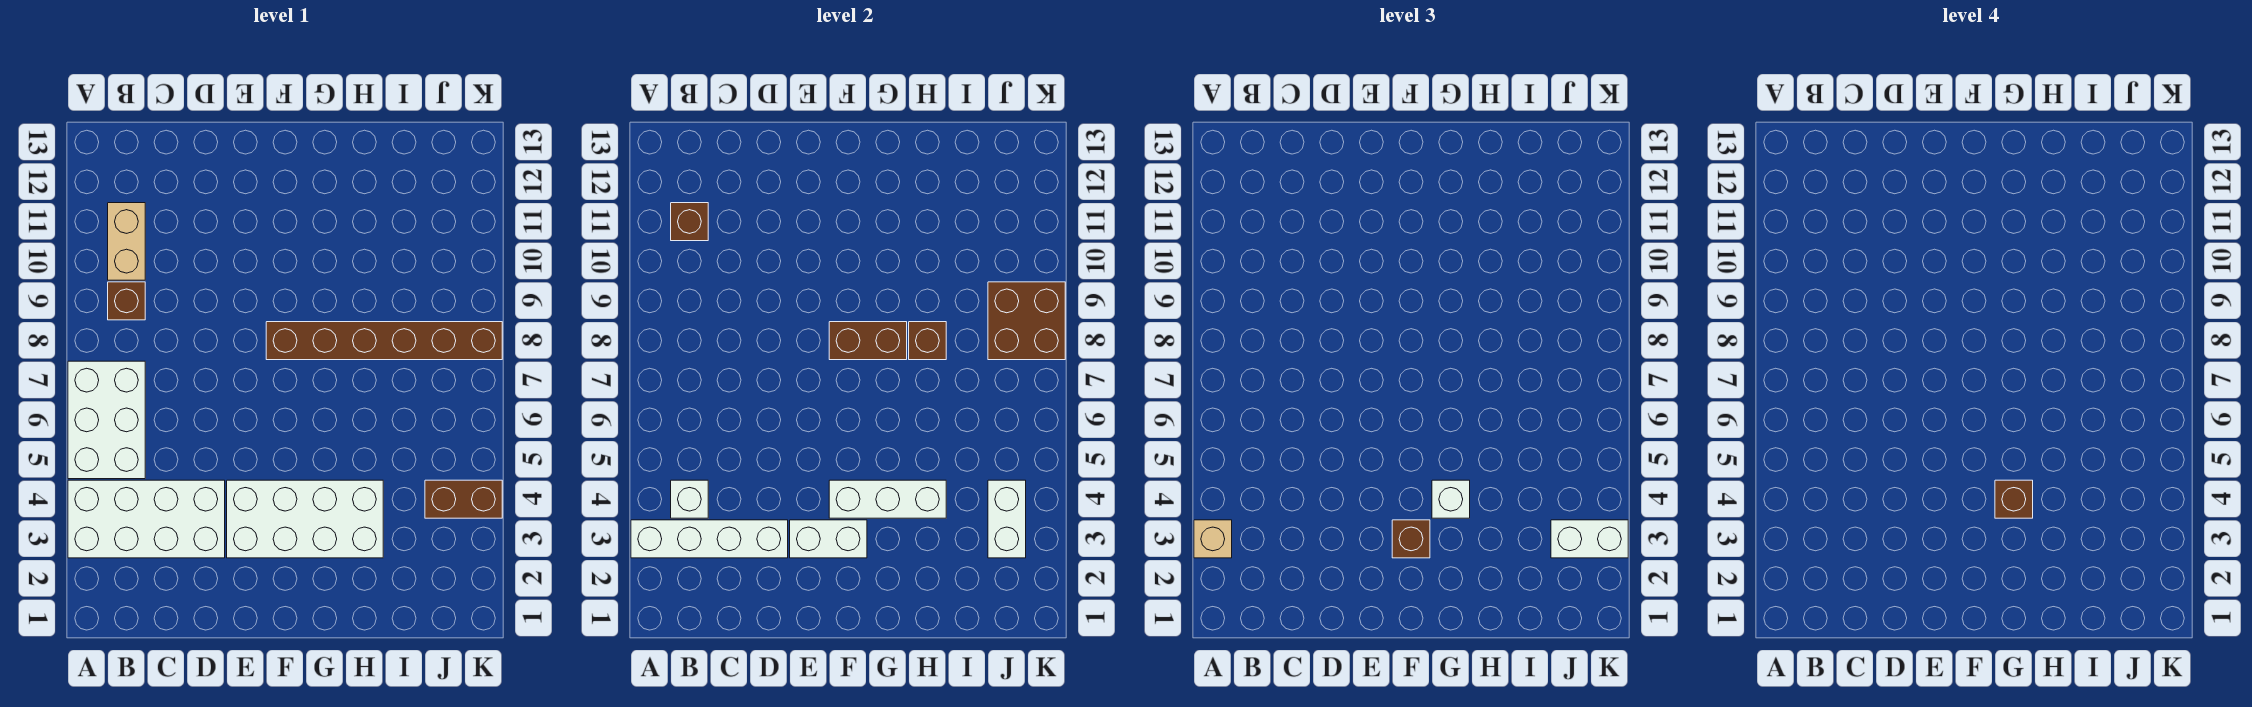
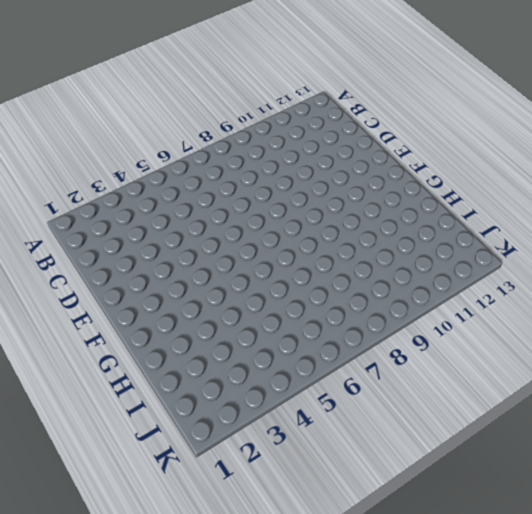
none -> white 2x4 brick [68,480,225,558]
none -> white 2x3 brick [68,361,145,479]
none -> brown 1x1 brick [108,282,145,320]

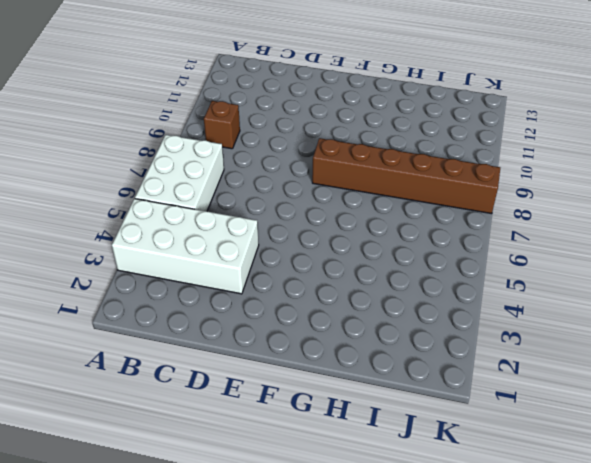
none -> tan 1x2 brick [108,203,145,280]
none -> white 2x4 brick [227,480,383,558]
none -> brown 1x2 brick [425,480,502,518]

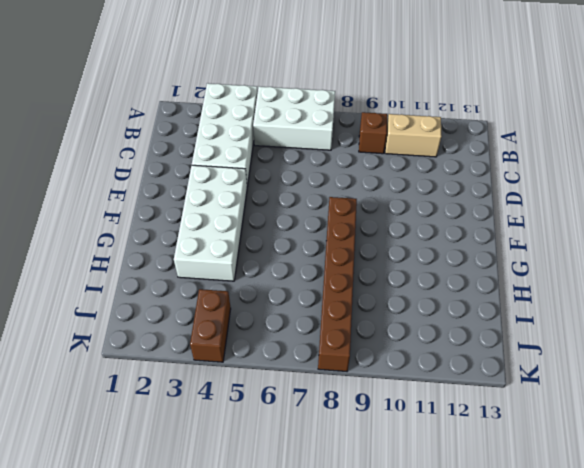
none -> white 1x4 brick [631,520,788,558]
none -> white 1x1 brick [671,480,708,518]
none -> brown 1x1 brick [671,203,708,241]

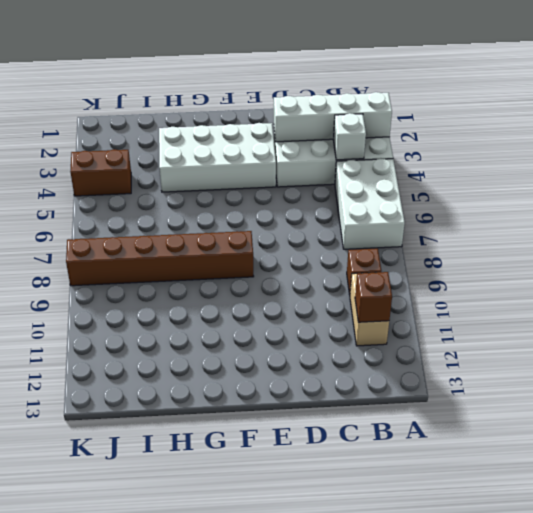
none -> white 1x2 brick [790,520,867,558]
none -> white 1x3 brick [829,480,946,518]
none -> brown 1x2 brick [829,322,907,360]

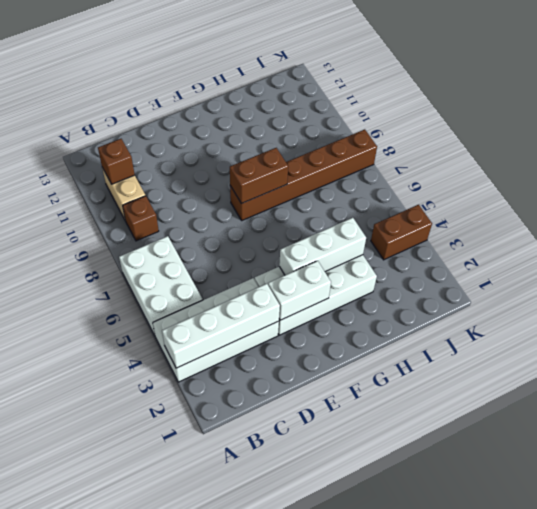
none -> white 1x1 brick [671,480,708,518]
none -> brown 1x1 brick [909,322,946,360]
none -> white 1x2 brick [988,480,1026,558]

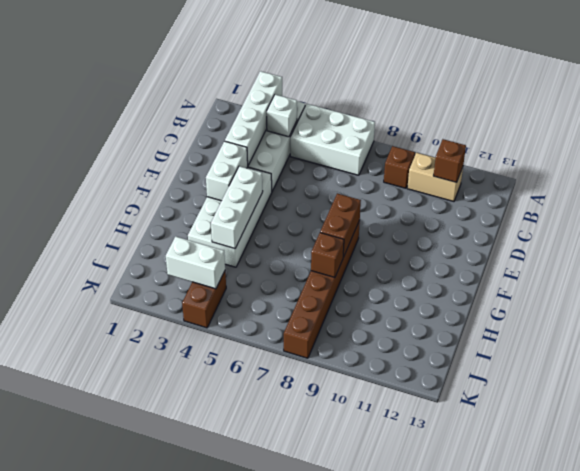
none -> brown 2x2 brick [988,282,1065,360]
none -> tan 1x1 brick [1194,520,1232,558]
none -> brown 1x1 brick [1392,520,1430,558]

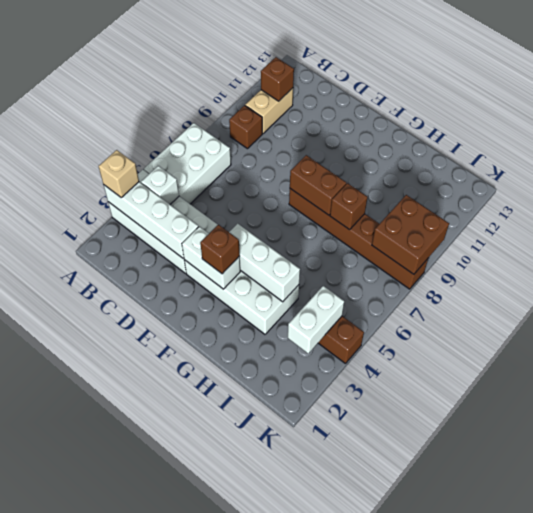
none -> white 1x1 brick [1432,480,1470,518]
none -> white 1x2 brick [1551,520,1628,558]
none -> brown 1x1 brick [1995,480,2033,518]

